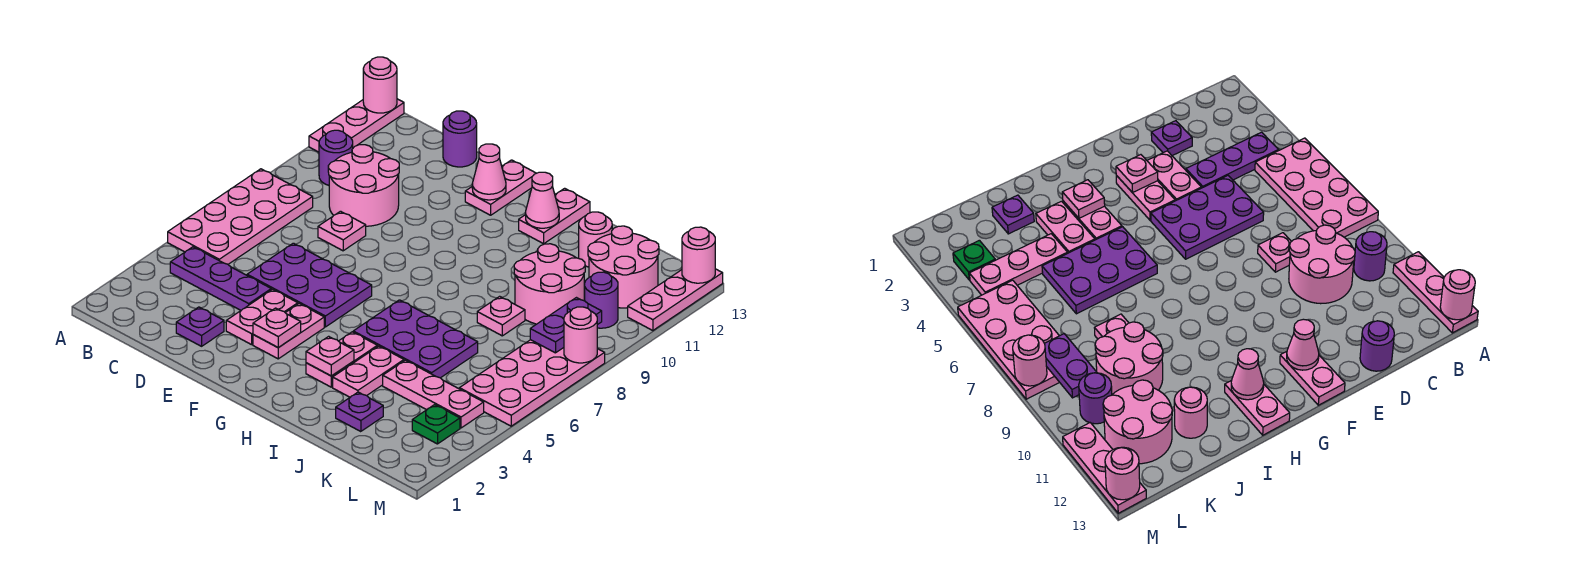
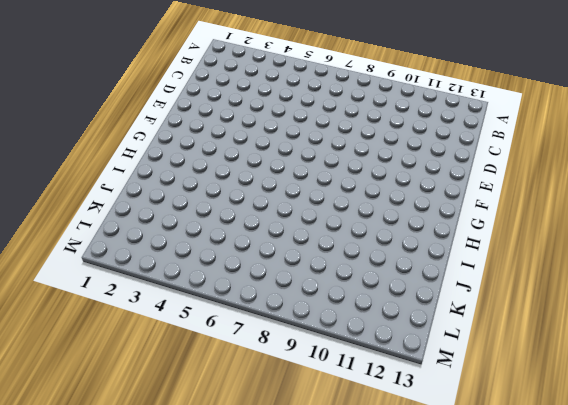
none -> pink 2x4 plate [168,169,313,264]
none -> pink 1x3 plate [309,99,404,152]
none -> purple 1x3 plate [170,247,271,310]
none -> purple 1x1 round brick [319,130,353,185]

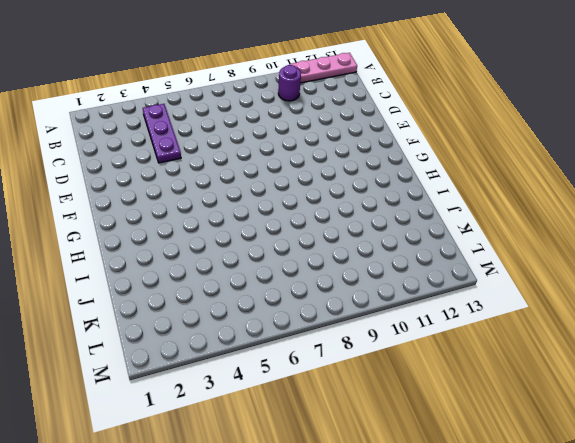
none -> pink 2x4 plate [168,169,313,264]
none -> pink 2x2 round brick [328,145,399,226]
none -> purple 1x1 plate [176,307,224,346]
none -> purple 2x3 plate [247,243,372,327]

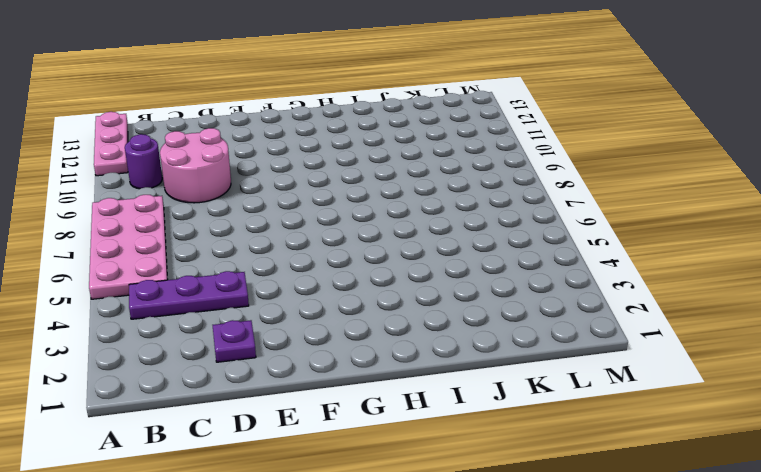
none -> purple 2x3 plate [247,243,372,327]
none -> pink 1x1 plate [318,211,366,251]
none -> purple 1x1 round brick [443,111,477,167]
none -> pink 1x2 plate [226,289,298,345]

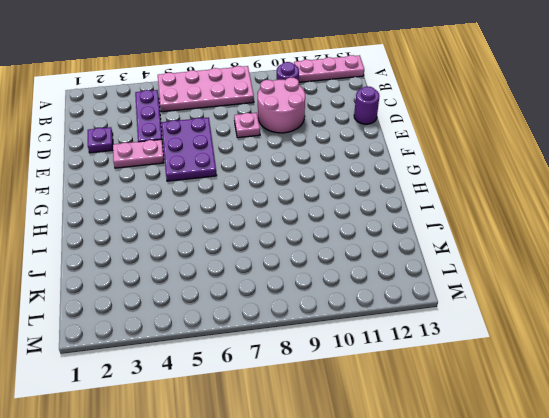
none -> pink 1x2 plate [253,304,324,359]
none -> pink 1x2 plate [465,160,536,215]
none -> pink 1x2 plate [306,332,377,387]
none -> purple 2x3 plate [353,300,478,378]

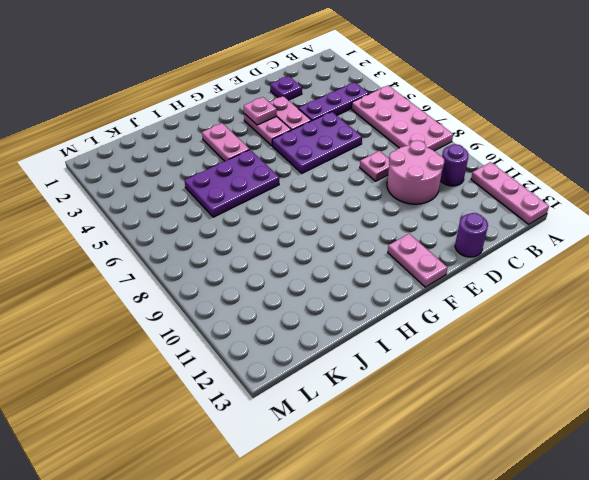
none -> pink 1x2 plate [519,188,590,244]
none -> pink 1x2 plate [333,346,404,397]
none -> purple 1x1 plate [336,392,383,432]
none -> pink 1x3 plate [383,360,484,428]

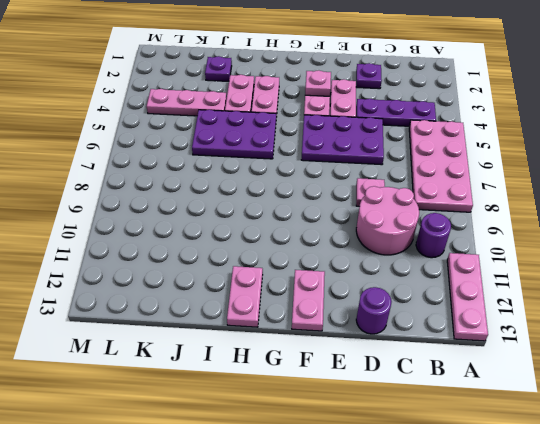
none -> pink 1x1 plate [477,296,525,336]
none -> pink 2x2 round brick [514,244,585,324]
none -> pink 1x1 round brick [579,212,612,267]
none -> pink 2x2 round brick [588,226,659,308]

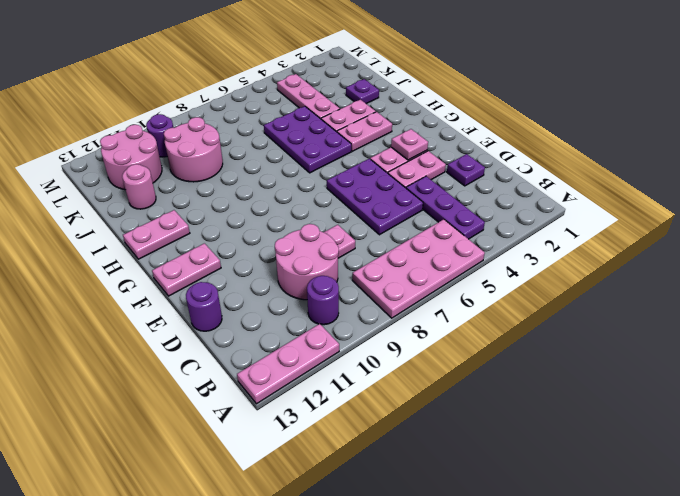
none -> pink 1x1 plate [477,296,525,336]
none -> green 1x1 plate [412,405,460,444]
none -> pink 2x4 plate [459,340,605,426]
none -> pink 1x3 plate [628,269,723,331]

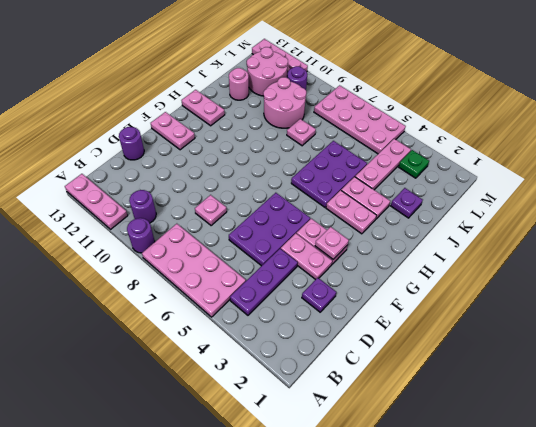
purple 1x1 round brick [127,218,155,253] -> none
none -> pink 2x2 round brick [328,145,399,226]
none -> pink 1x1 round brick [363,57,397,113]
none -> pink 1x1 cone [472,144,506,200]
none -> pink 1x1 plate [306,336,354,376]

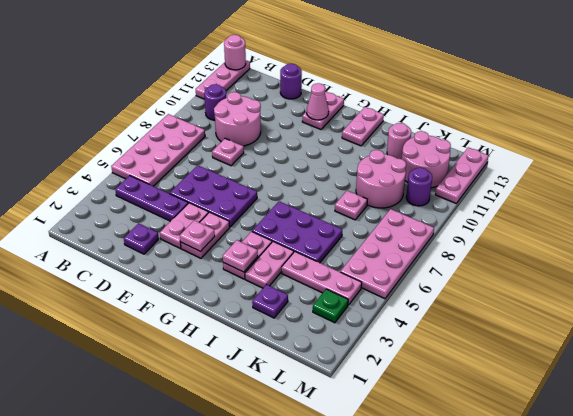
none -> pink 1x1 cone [526,172,559,228]
none -> purple 1x2 plate [530,298,602,353]
none -> pink 1x1 round brick [564,307,597,363]
none -> pink 1x1 round brick [682,227,715,283]

